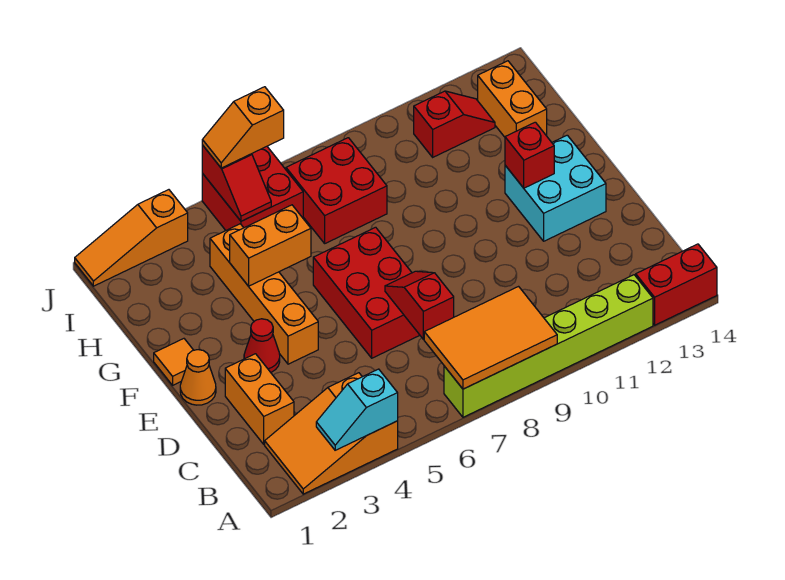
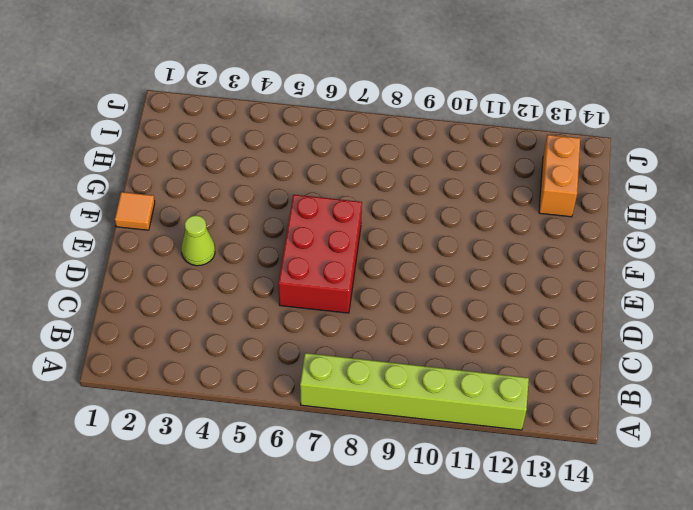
lime 1x1 cone [181,215,215,266] -> red 1x1 cone [244,319,280,372]
none -> orange 2x3 slope [265,373,398,494]
none -> red 1x2 brick [636,244,717,325]
none -> orange 1x2 brick [225,354,294,444]

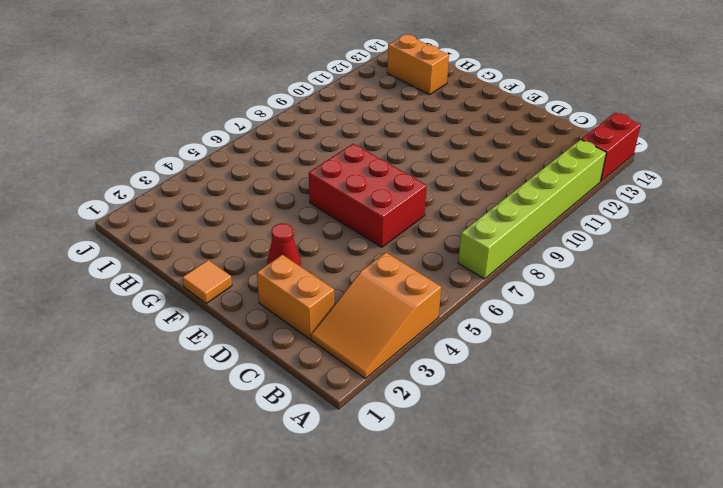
none -> orange 1x1 cone [180,350,216,405]
none -> orange 1x4 brick [210,224,318,364]
none -> cyan 2x2 brick [505,135,606,241]

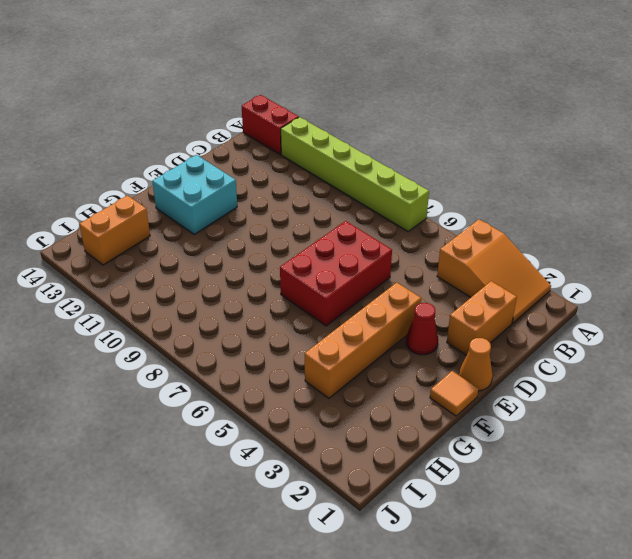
none -> red 2x2 brick [286,138,387,243]
none -> red 2x2 brick [202,146,303,230]
none -> red 1x2 slope [414,91,495,157]

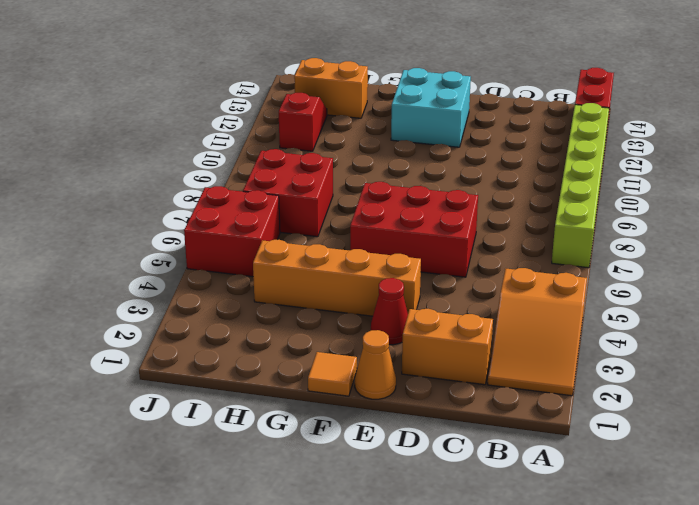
none -> orange 1x3 slope [75,190,188,286]
none -> cyan 1x2 slope [316,369,398,450]
none -> orange 2x3 tile [424,287,557,389]

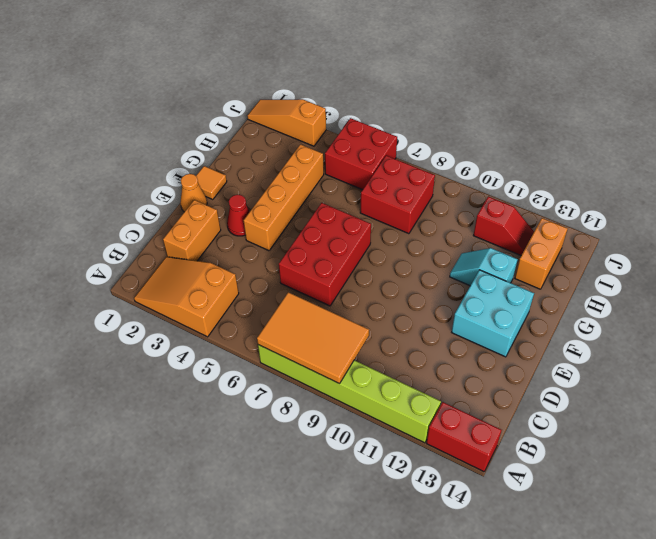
cyan 1x2 slope [450,248,518,286] -> cyan 1x2 slope moved to [316,369,398,450]
none -> red 1x2 slope [385,271,454,339]
none -> red 1x1 brick [505,122,554,188]
none -> orange 1x2 brick [230,205,311,286]

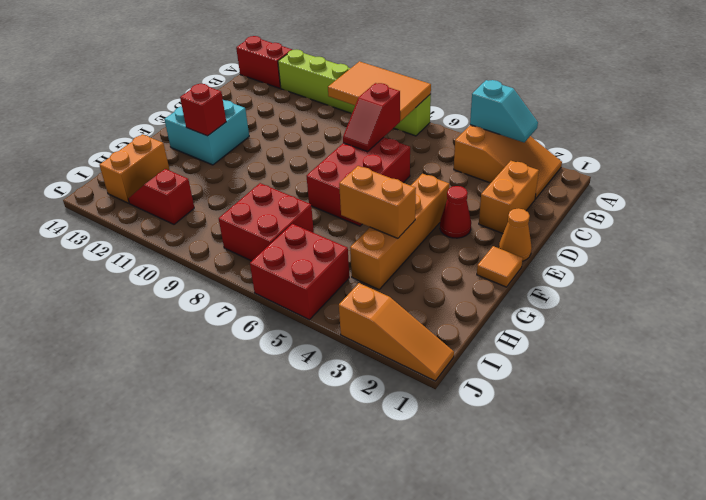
none -> red 1x2 slope [202,145,271,221]
none -> orange 1x2 slope [202,87,284,168]

